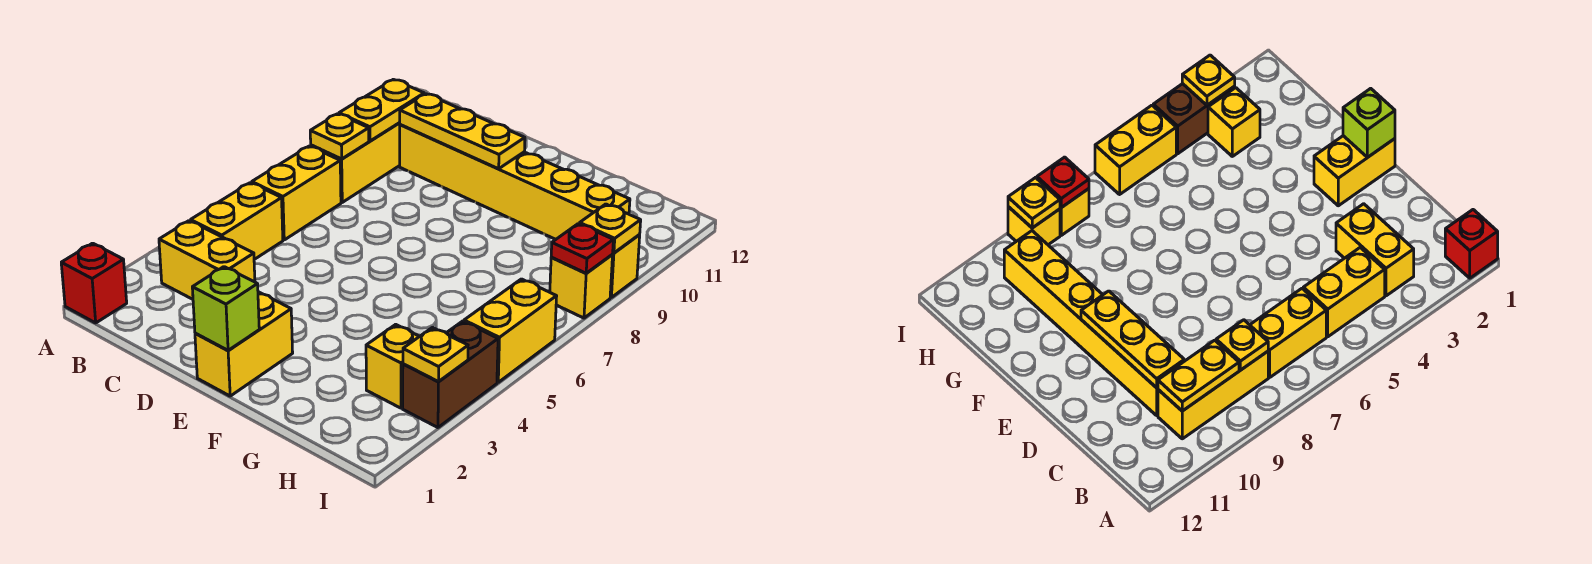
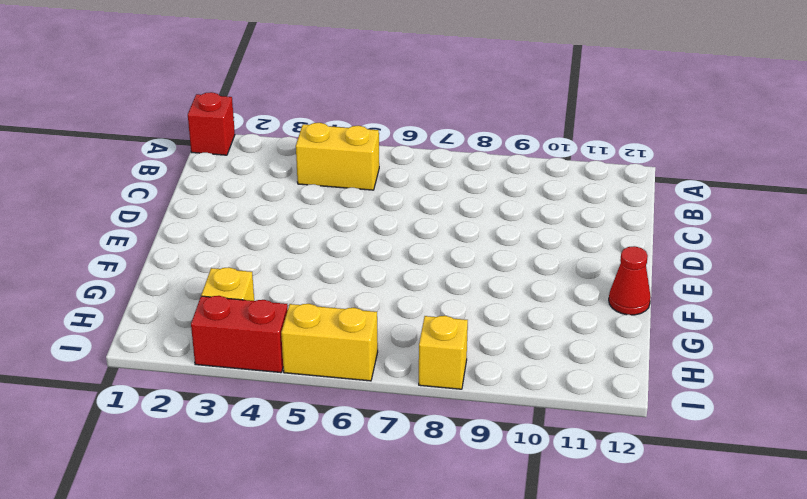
red 1x1 cone [609,246,651,315] -> none
red 1x2 brick [191,296,288,373] -> brown 1x2 brick [403,321,498,428]
none -> yellow 1x2 brick [159,221,255,299]
none -> yellow 1x2 brick [252,146,341,240]
none -> yellow 1x3 brick [311,123,400,202]

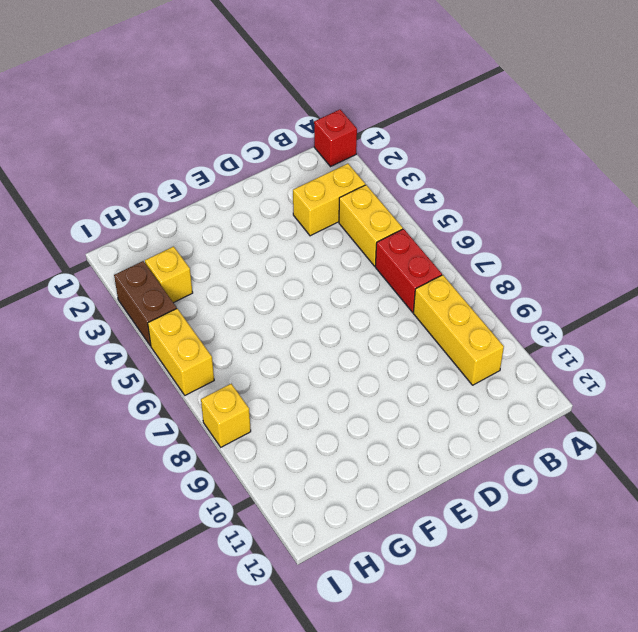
red 1x2 brick [375,229,442,312] -> yellow 1x2 brick [252,146,341,240]
none -> yellow 1x6 brick [400,125,630,240]
none -> yellow 1x2 brick [195,292,293,396]
none -> yellow 1x1 brick [610,235,640,297]

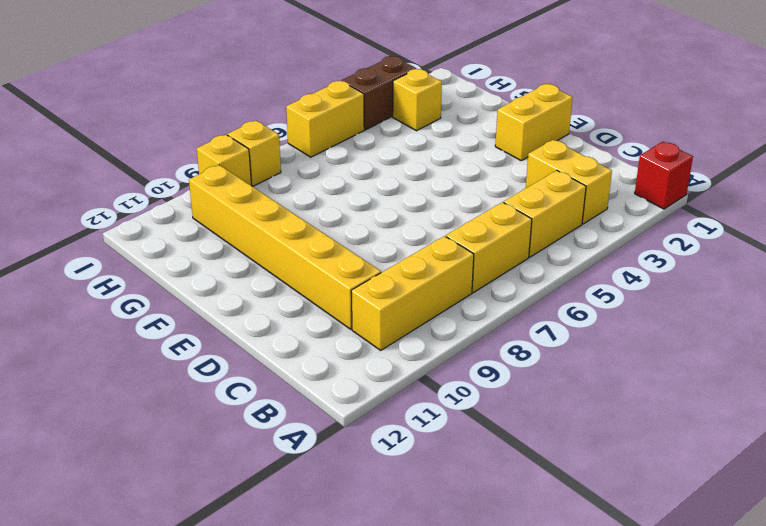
none -> yellow 1x1 plate [310,114,369,159]
none -> yellow 1x2 plate [339,79,424,141]
none -> yellow 1x3 plate [400,94,525,169]

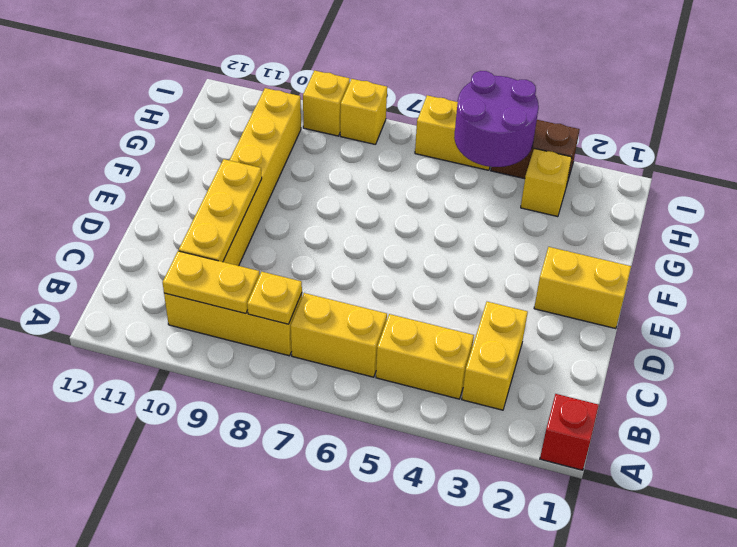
purple 2x2 round brick [454,71,539,167] -> none
none -> lime 1x1 brick [192,267,259,350]
none -> yellow 1x1 plate [403,328,468,382]
none -> red 1x1 plate [551,224,613,273]

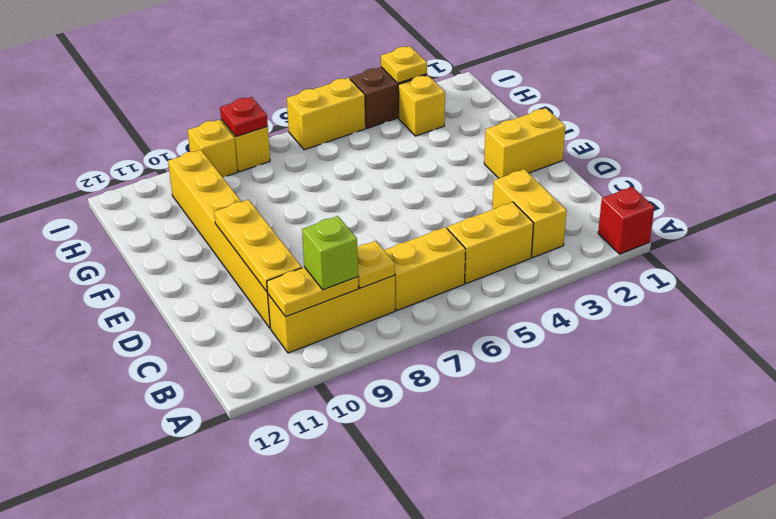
lime 1x1 brick [302,216,358,290] -> lime 1x1 brick moved to [192,267,259,350]
none -> yellow 1x1 plate [580,204,641,253]

